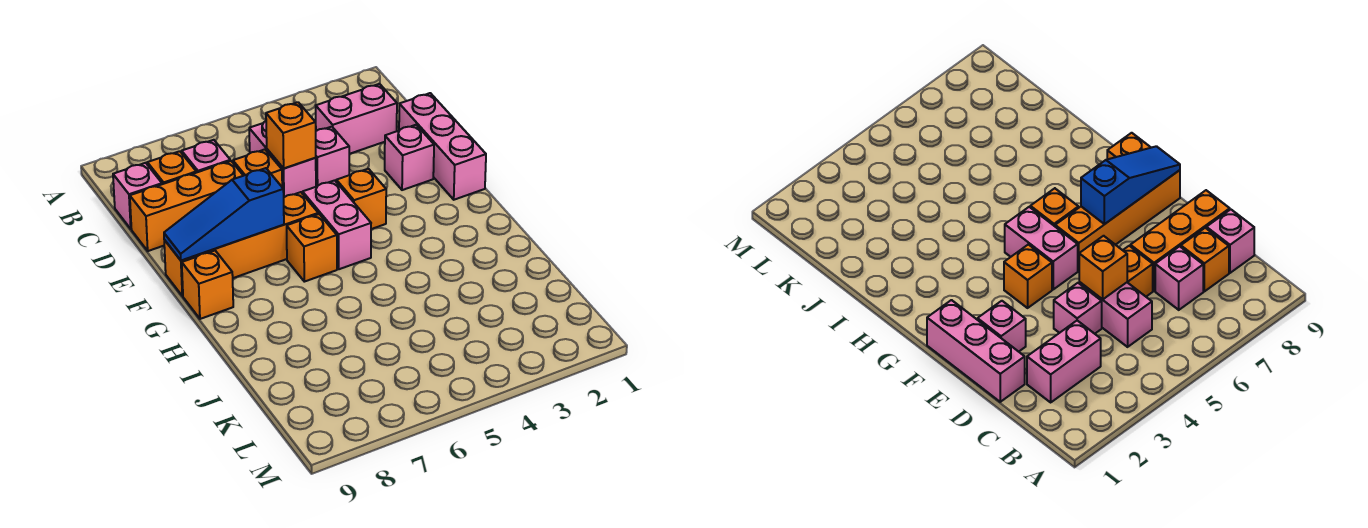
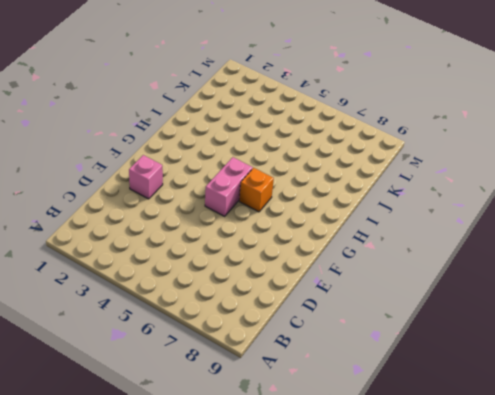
none -> pink 1x2 brick [316,84,397,154]
none -> pink 1x2 brick [249,121,316,197]
none -> pink 1x1 brick [182,140,230,173]

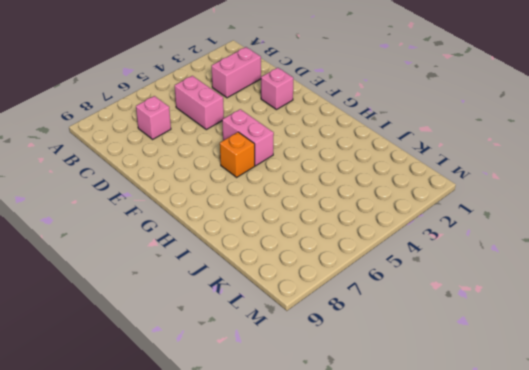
none -> orange 1x1 brick [147,151,196,184]
none -> pink 1x1 brick [113,163,162,229]
none -> pink 1x3 brick [399,93,486,200]

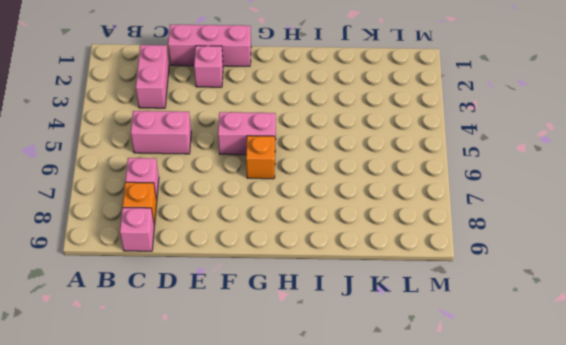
none -> pink 1x1 brick [316,127,349,187]
none -> orange 1x1 brick [233,149,282,187]
none -> orange 1x3 brick [130,161,243,251]

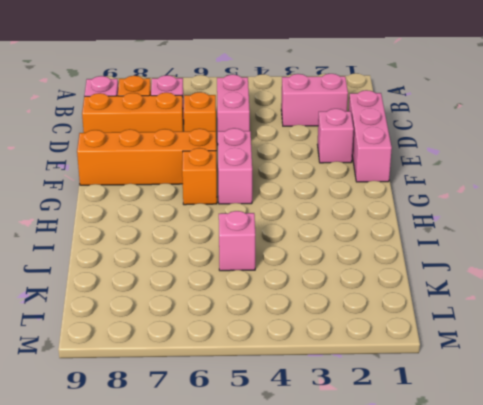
pink 1x1 brick [219,211,255,271] -> pink 1x1 brick moved to [316,127,349,187]
none -> orange 1x1 brick [336,169,386,229]
none -> orange 1x1 brick [182,251,233,319]
none -> orange 1x1 brick [266,102,316,168]

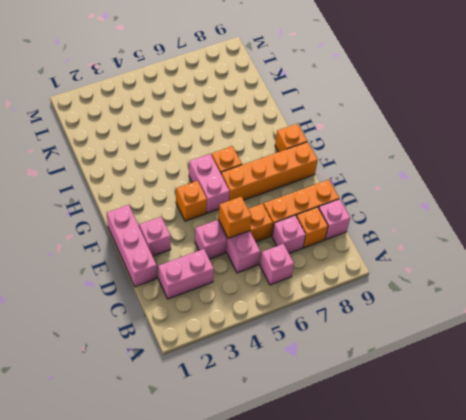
pink 1x1 brick [260,244,294,285] -> none
none -> blue 1x3 slope [164,168,284,261]

